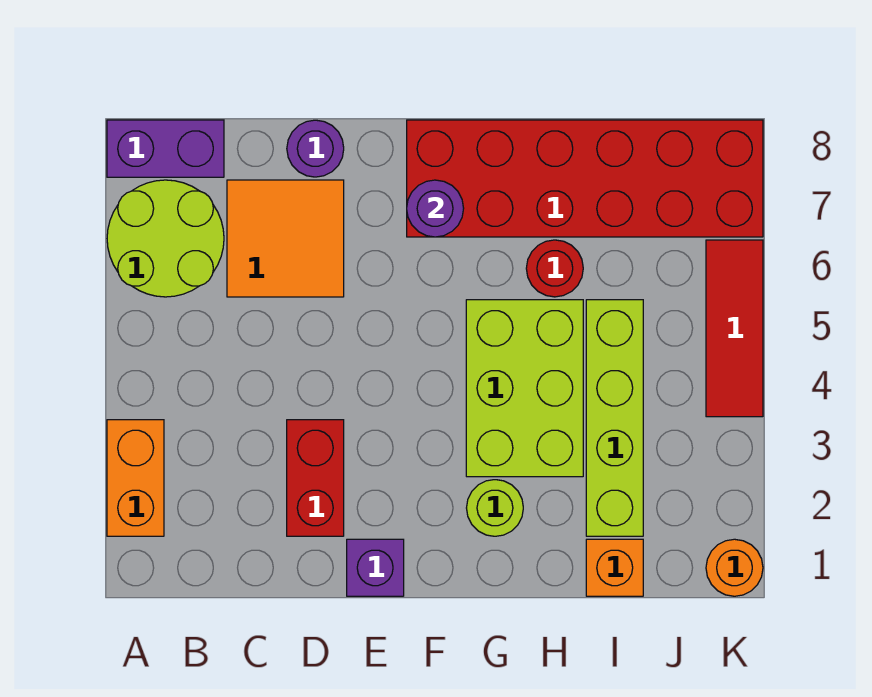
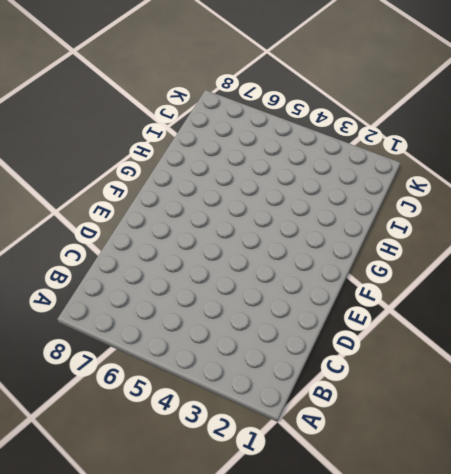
none -> orange 1x2 brick [107,420,164,536]
none -> lime 2x2 round brick [107,180,224,297]
none -> purple 1x2 brick [107,120,224,177]

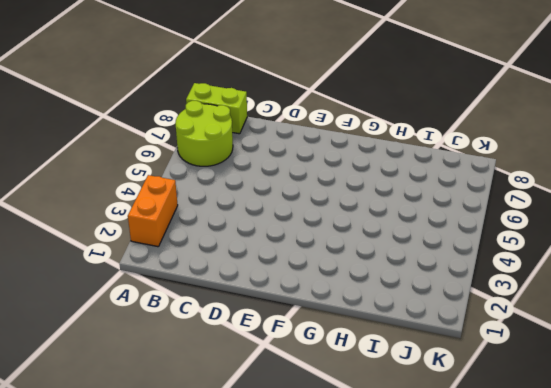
lime 1x2 brick [186,83,247,134] -> purple 1x2 brick [107,120,224,177]
none -> orange 2x2 tile [227,180,344,297]
none -> red 1x2 brick [287,420,344,536]
none -> purple 1x1 round brick [287,120,344,177]

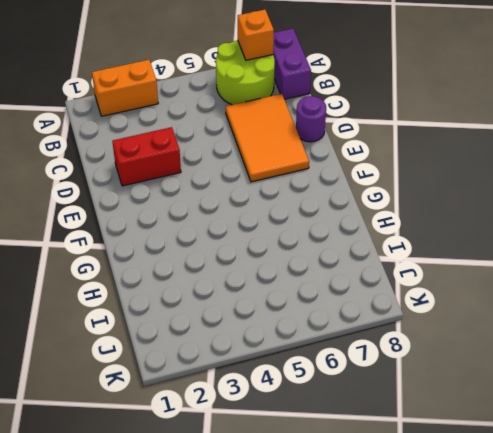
orange 1x1 brick [238,10,274,60] -> orange 1x1 brick moved to [586,539,643,596]
orange 2x3 tile [226,94,309,182] -> orange 2x2 tile [227,180,344,297]
none -> purple 1x1 brick [347,539,404,596]
none -> red 2x6 brick [407,120,763,237]
none -> lime 1x1 round brick [467,480,523,536]

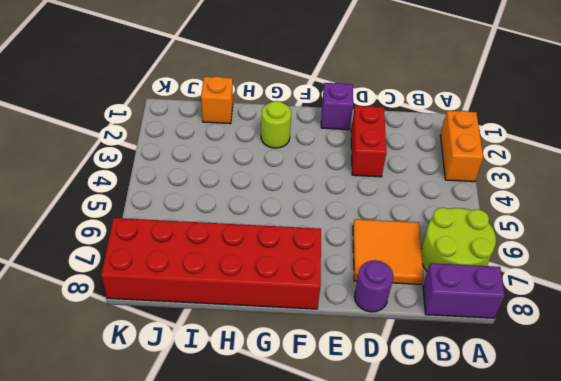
none -> lime 2x3 brick [466,300,583,477]
none -> red 1x1 round brick [526,240,583,297]
none -> lime 1x4 brick [586,300,643,536]

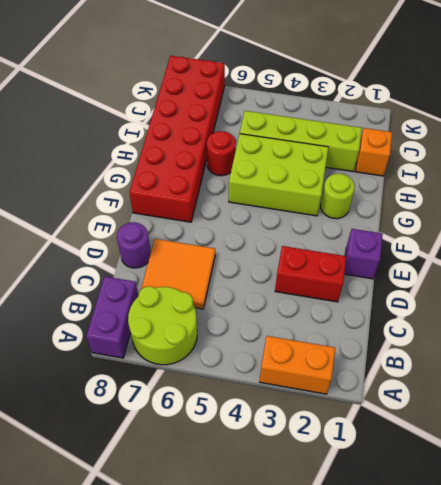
none -> orange 1x1 round brick [706,539,763,596]
none -> red 1x3 tile [706,240,763,417]
none -> purple 1x1 round brick [407,180,464,237]

